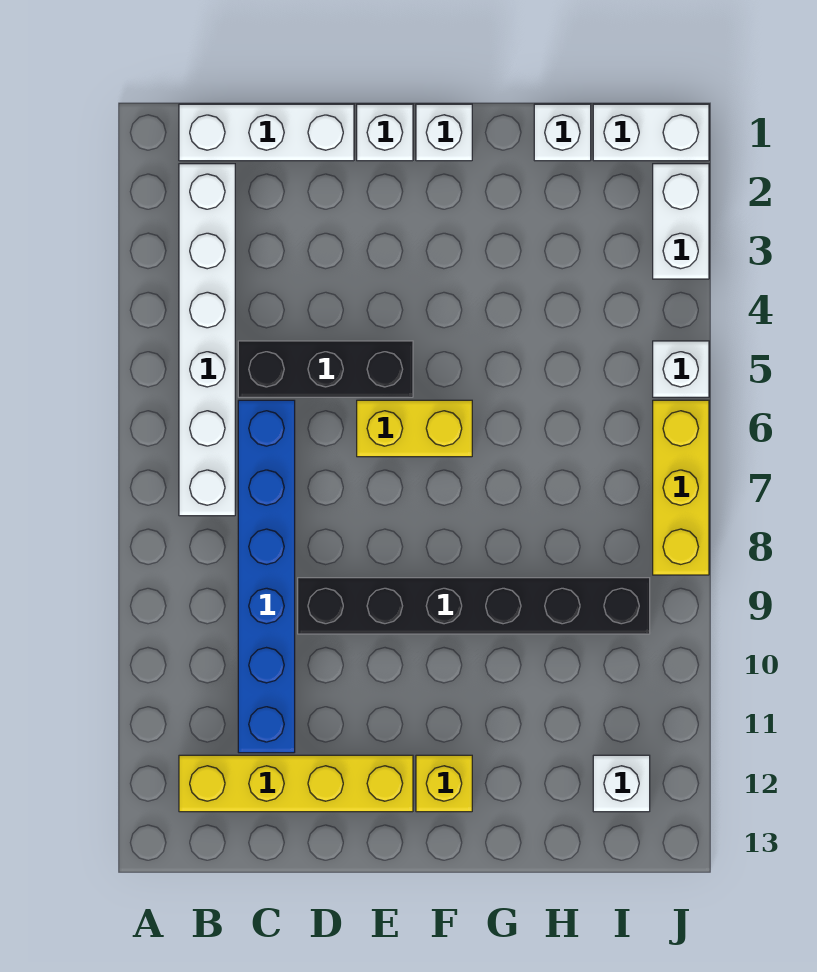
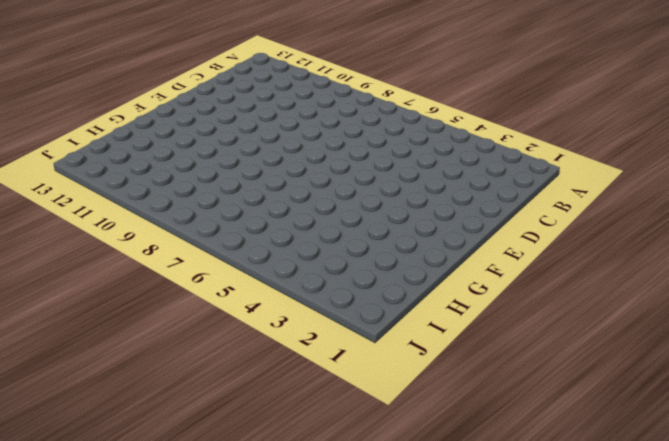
none -> white 1x3 brick [179,104,354,161]
none -> white 1x6 brick [179,164,235,516]
none -> yellow 1x4 brick [179,755,413,812]

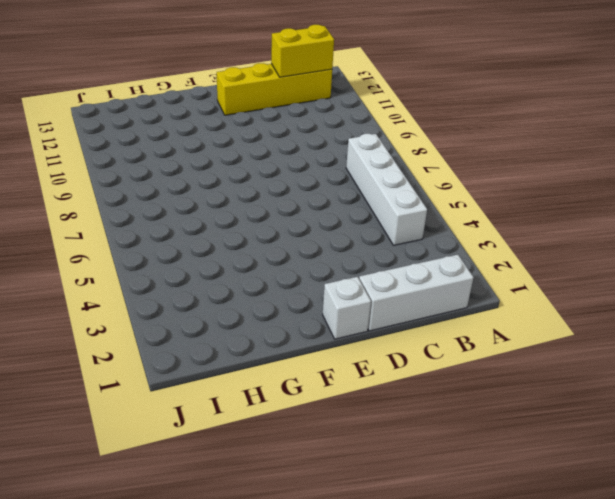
white 1x4 brick [346,134,427,245] -> white 1x6 brick [179,164,235,516]
yellow 1x2 brick [271,25,334,77] -> yellow 1x2 brick moved to [357,400,472,457]
none -> black 1x3 brick [238,341,413,397]
none -> blue 1x6 brick [238,400,295,753]
none -> black 1x6 brick [298,578,650,634]

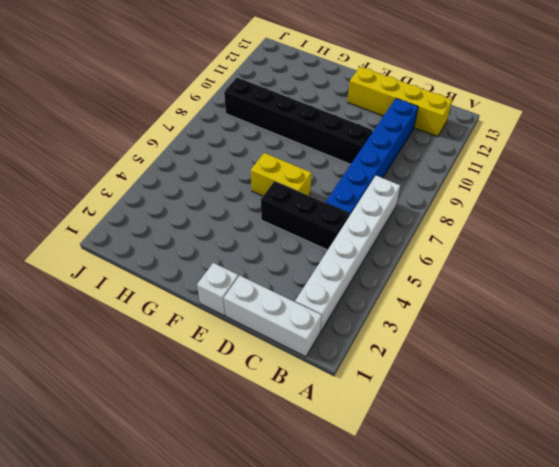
none -> white 1x1 brick [416,104,472,161]
none -> yellow 1x1 brick [416,755,472,812]
none -> white 1x1 brick [534,104,591,161]

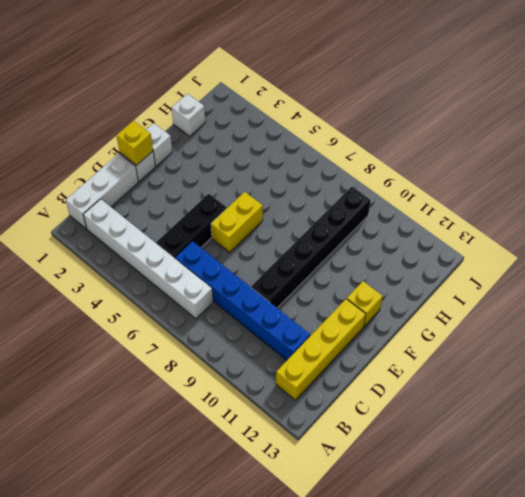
yellow 1x1 brick [117,121,153,165] -> none
none -> white 1x2 brick [593,104,709,161]
none -> white 1x1 brick [593,755,650,812]
none -> white 1x2 brick [653,164,709,279]

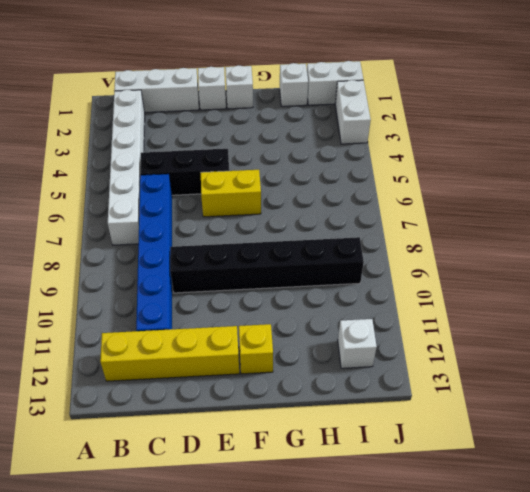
none -> white 1x1 brick [653,341,709,397]
none -> yellow 1x3 brick [653,400,709,575]

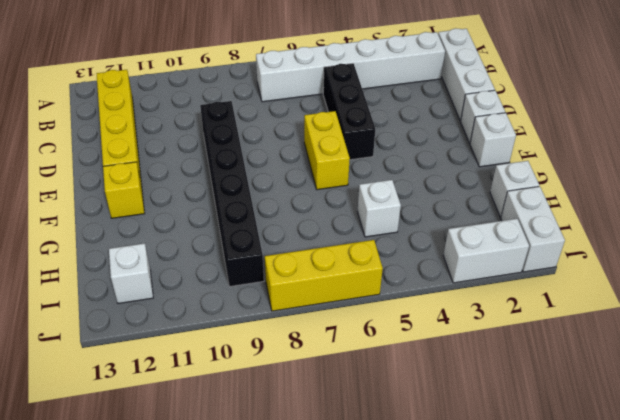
white 1x1 brick [358,180,401,237] -> white 1x1 brick moved to [653,341,709,397]
none -> blue 1x6 brick [238,400,295,753]

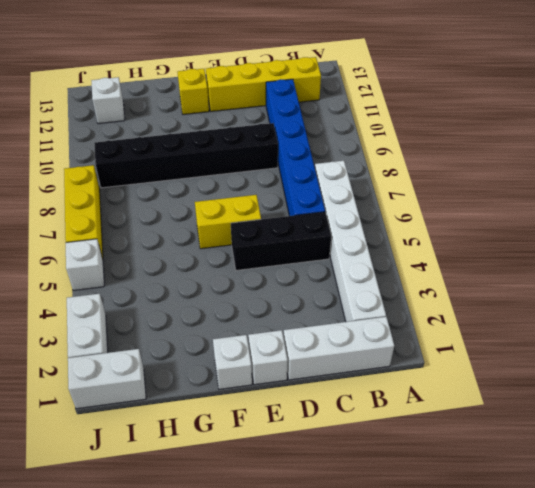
none -> white 1x1 brick [534,104,591,161]

